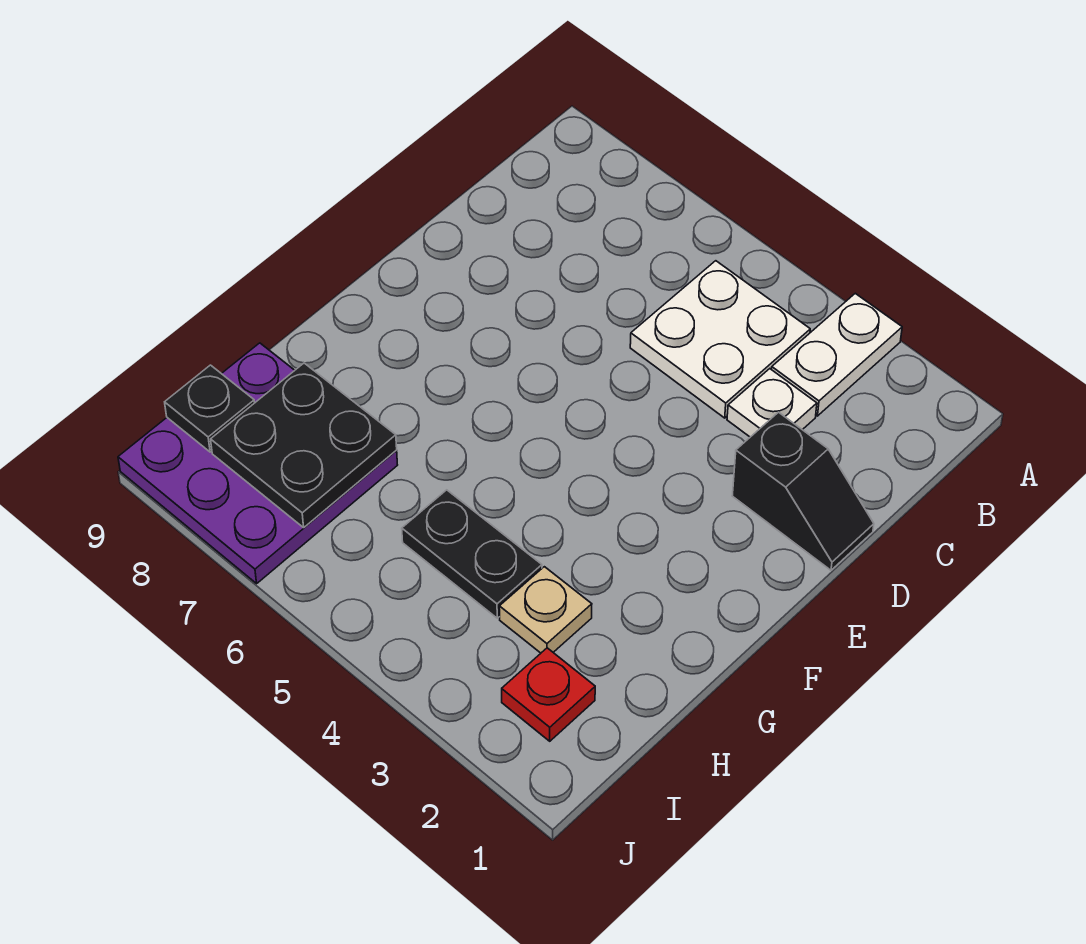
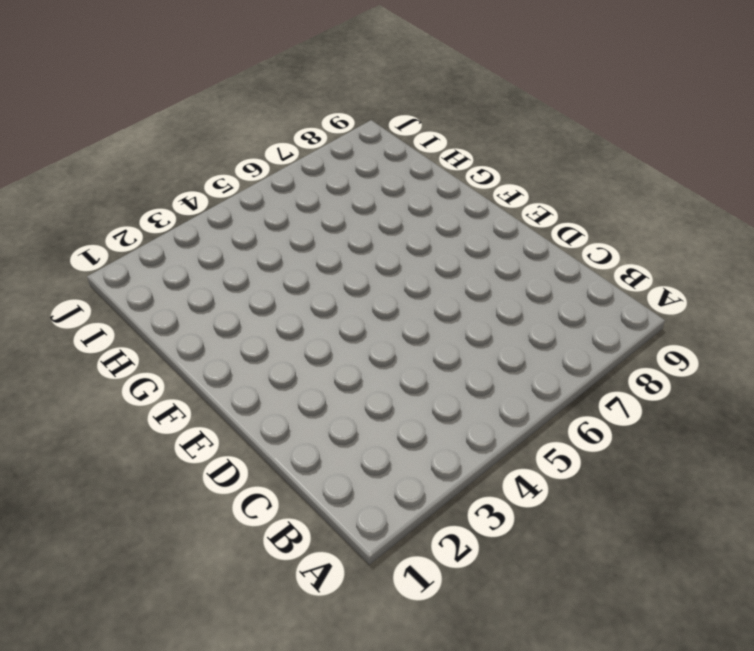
none -> white 1x2 plate [772,293,902,416]
none -> white 2x2 plate [630,261,810,418]

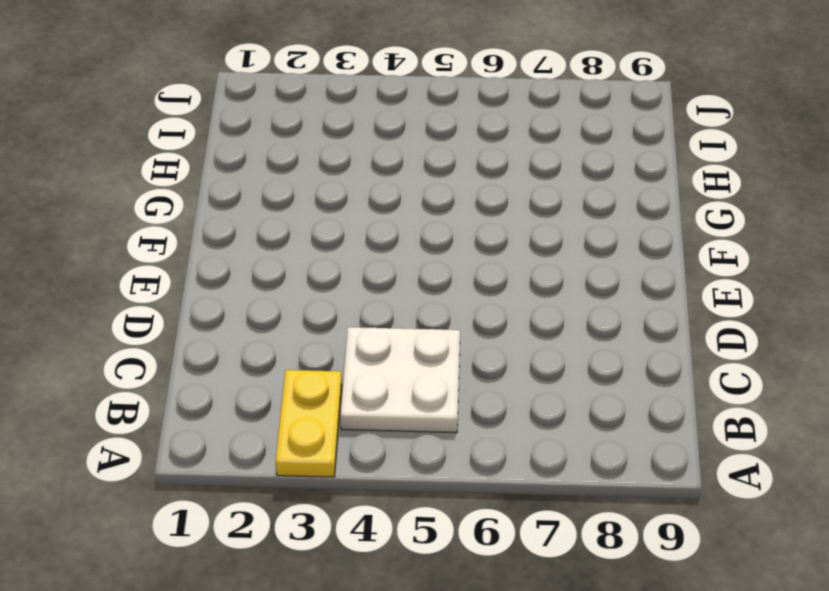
yellow 1x2 plate [276,370,342,477] -> white 1x2 plate [772,293,902,416]
none -> white 1x1 plate [727,369,817,437]
none -> black 1x2 slope [732,412,874,570]

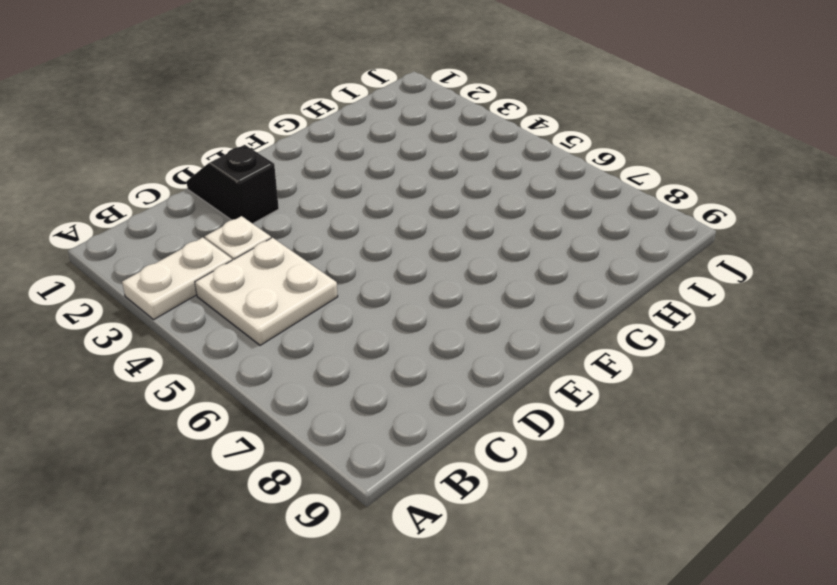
none -> tan 1x1 plate [499,567,592,653]
none -> black 1x2 plate [402,490,542,618]

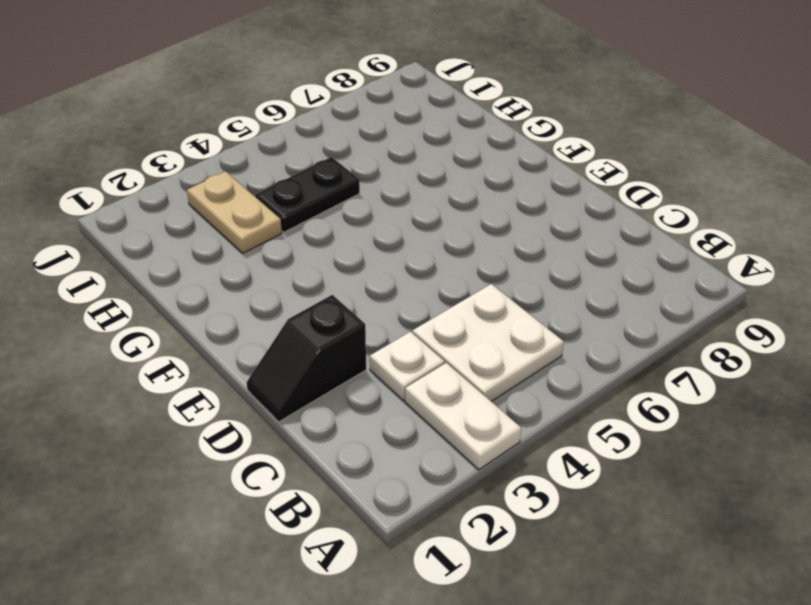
tan 1x2 plate [187,171,282,253] -> tan 1x1 plate [499,567,592,653]
none -> purple 3x3 plate [118,343,397,583]
none -> red 1x1 plate [502,648,595,741]

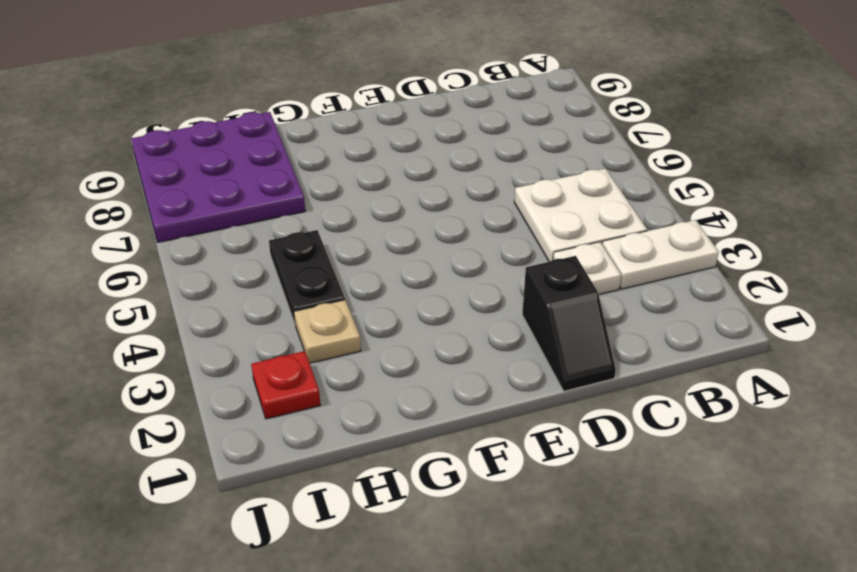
none -> black 2x2 plate [211,363,397,528]
none -> black 1x1 plate [165,365,255,452]

